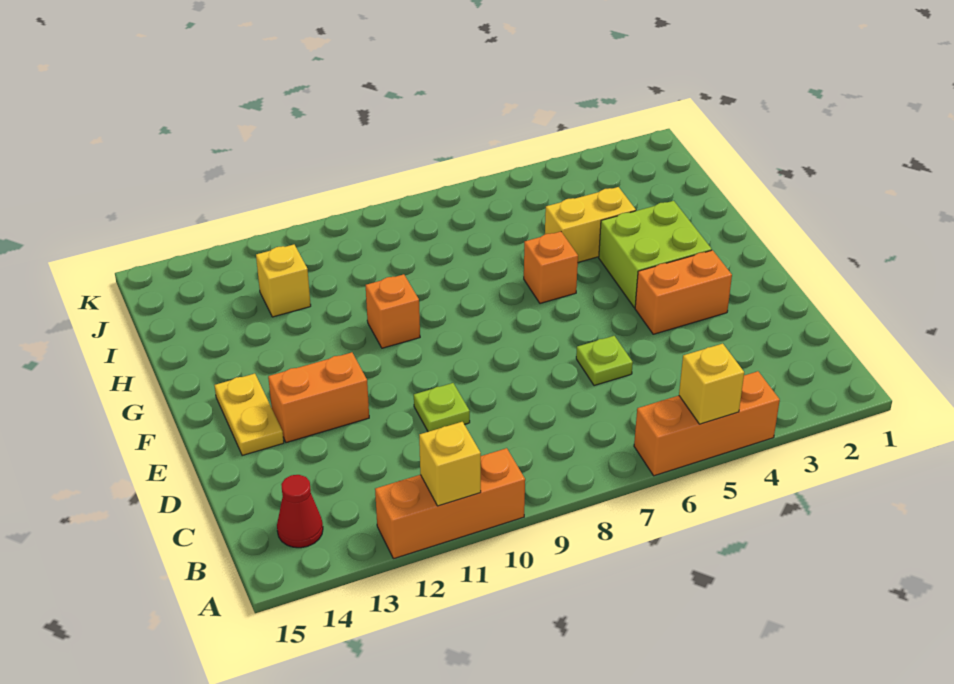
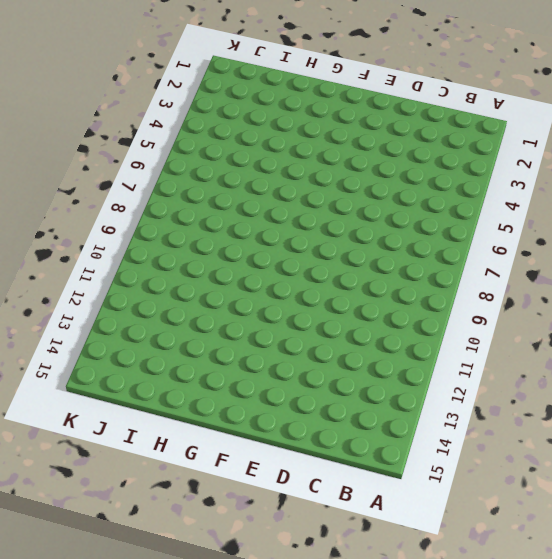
none -> orange 1x3 brick [634,371,780,476]
none -> orange 1x3 brick [375,448,525,559]
none -> red 1x1 cone [277,475,323,548]

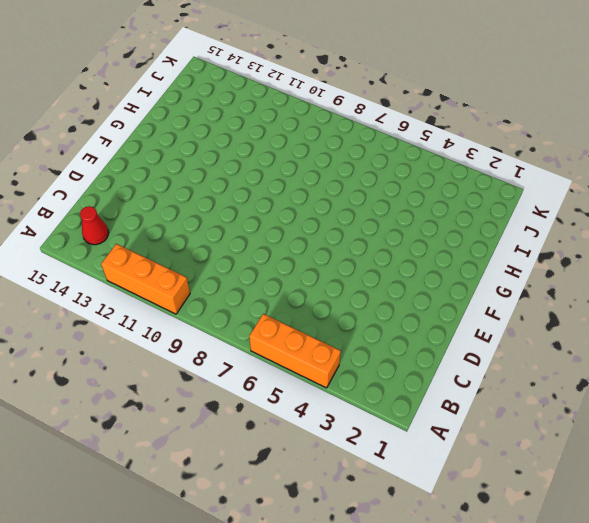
none -> lime 1x1 plate [576,336,633,386]
none -> lime 1x1 plate [414,383,470,432]
none -> orange 1x2 brick [635,250,732,334]

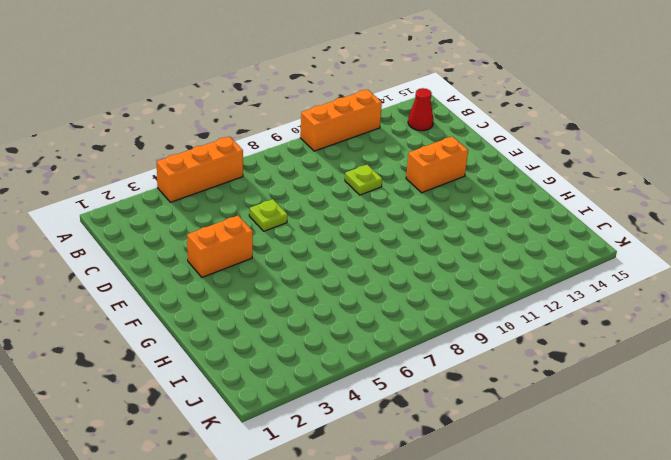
none -> yellow 1x2 plate [215,374,284,456]
none -> lime 2x2 brick [599,201,712,308]
none -> orange 1x1 brick [524,232,578,303]

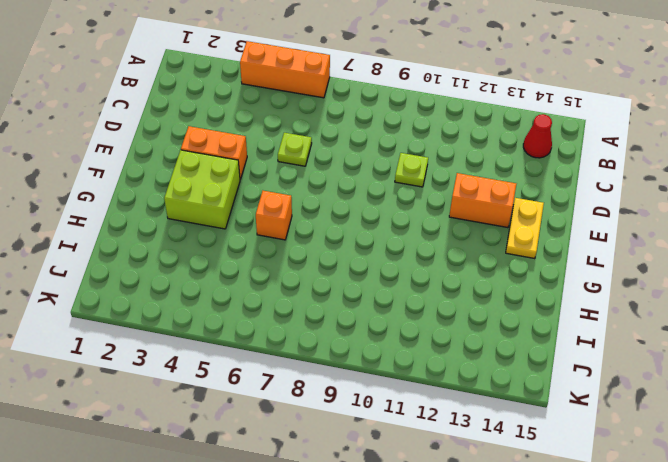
none -> orange 1x3 brick [375,448,525,559]
none -> orange 1x1 brick [366,274,420,348]
none -> yellow 1x2 brick [545,187,636,262]

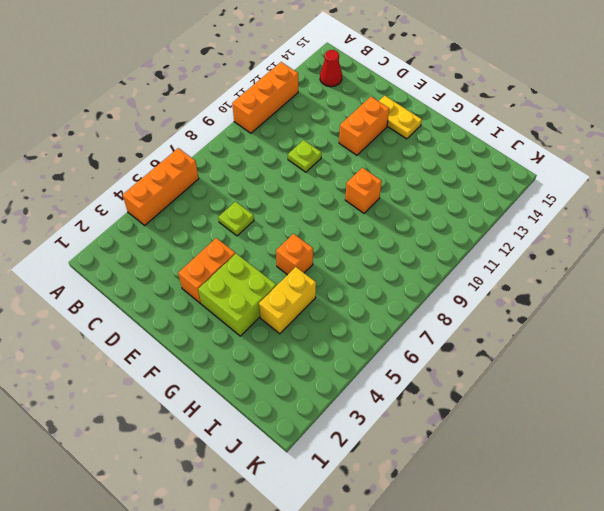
none -> yellow 1x1 brick [256,245,311,317]
none -> yellow 1x1 brick [679,344,744,424]
none -> yellow 1x1 brick [419,422,481,506]

